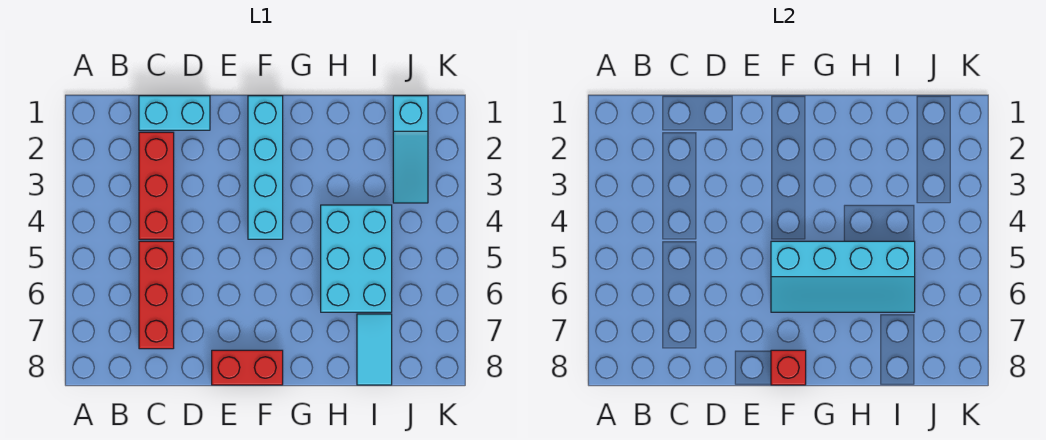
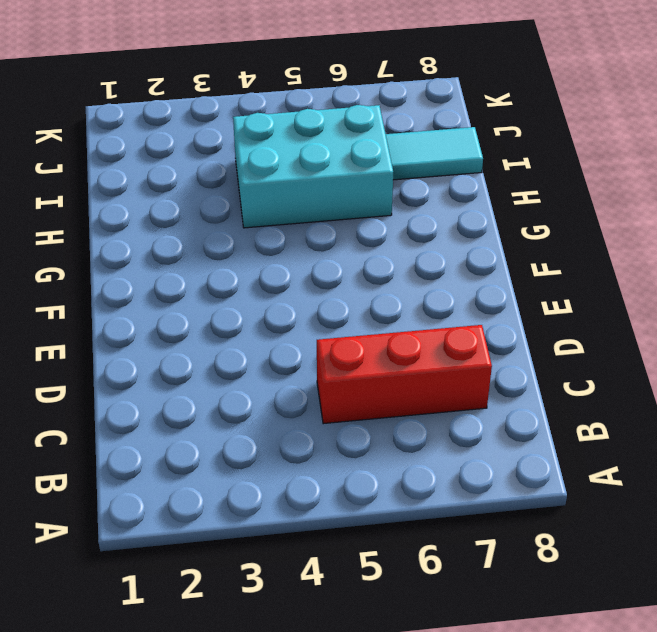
none -> cyan 1x2 brick [139,96,210,130]
none -> red 1x3 brick [139,132,174,239]

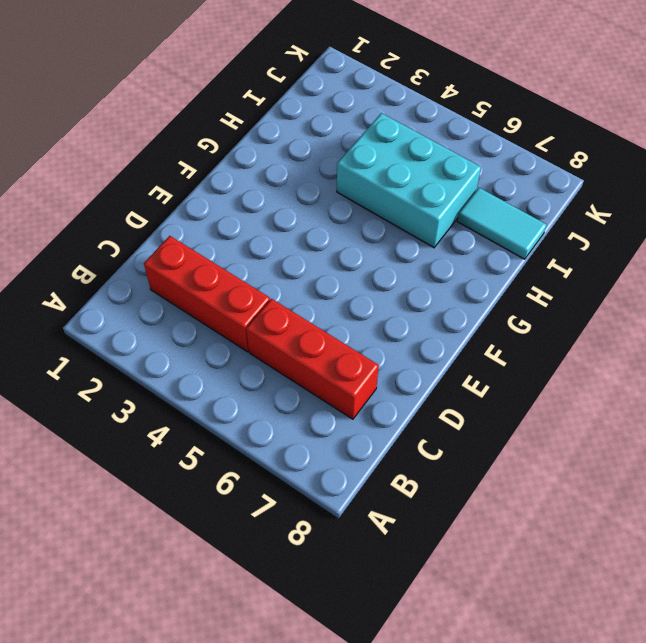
none -> cyan 1x2 brick [139,96,210,130]
none -> red 1x2 brick [212,350,283,385]

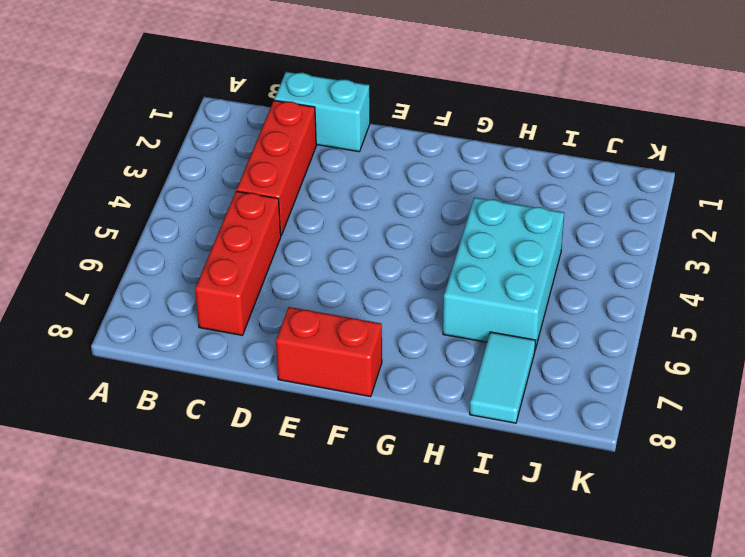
none -> cyan 1x4 brick [248,96,283,239]
none -> cyan 1x3 slope [393,96,428,203]

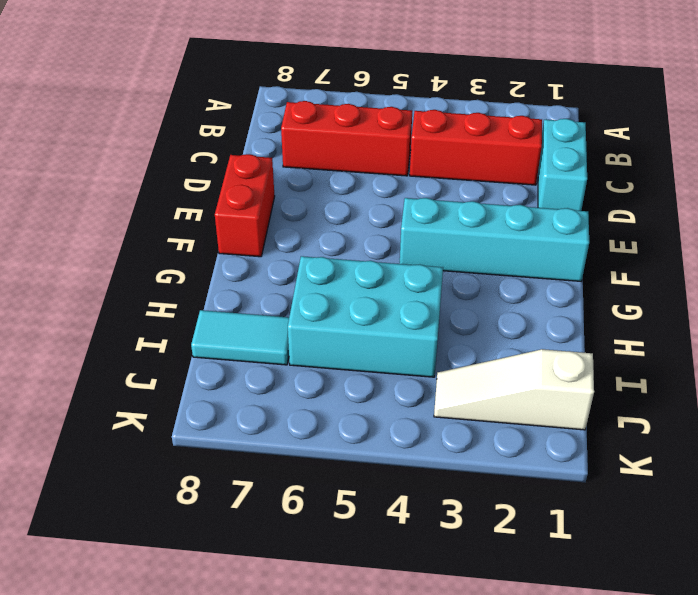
white 1x3 slope [434,349,594,430] -> cyan 1x3 slope [393,96,428,203]
none -> cyan 2x4 slope [771,241,915,312]
none -> red 1x1 brick [771,350,806,385]

